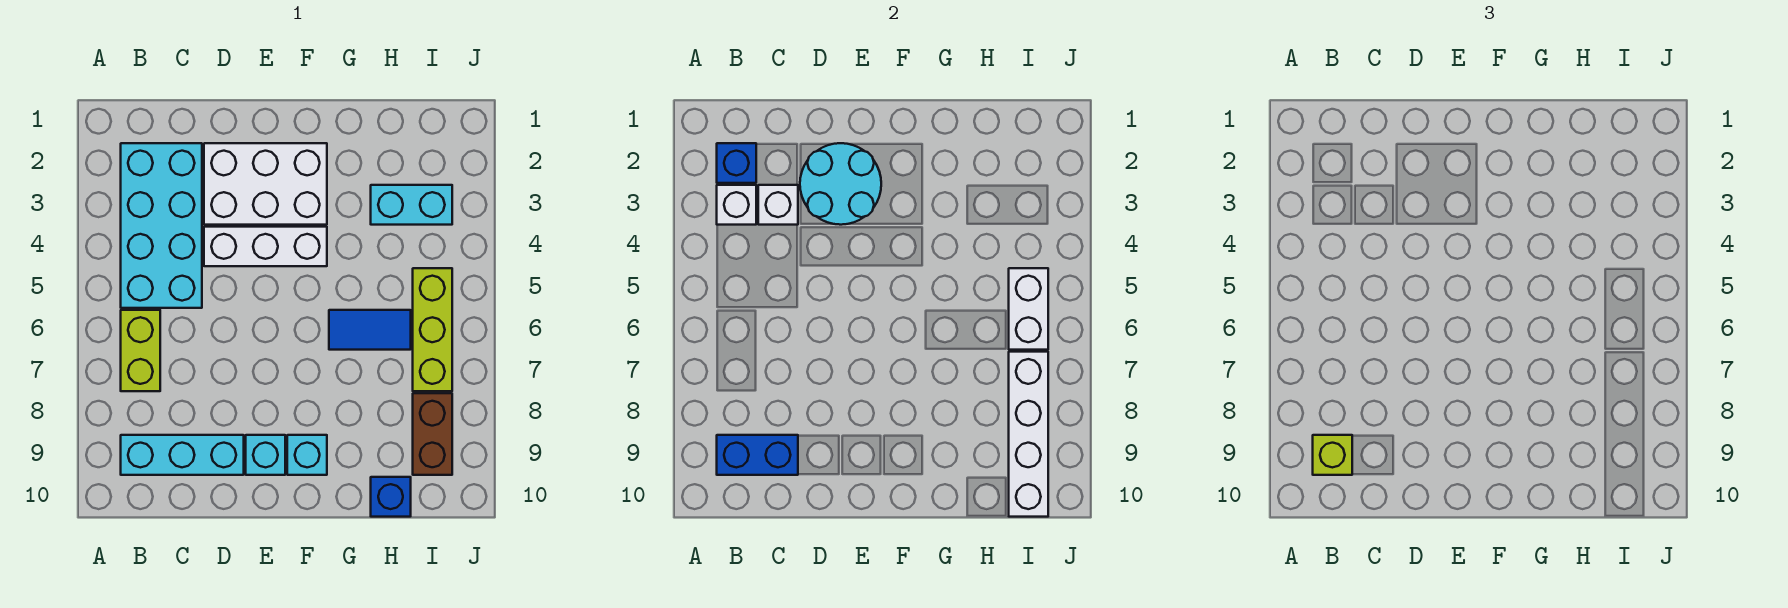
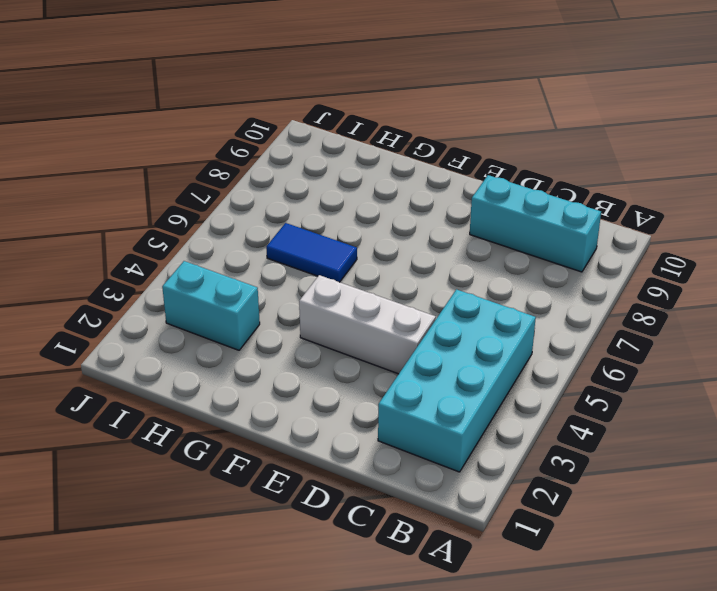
none -> lime 1x2 brick [121,310,160,391]
none -> white 2x3 brick [204,143,327,225]
none -> cyan 1x1 brick [246,435,285,475]

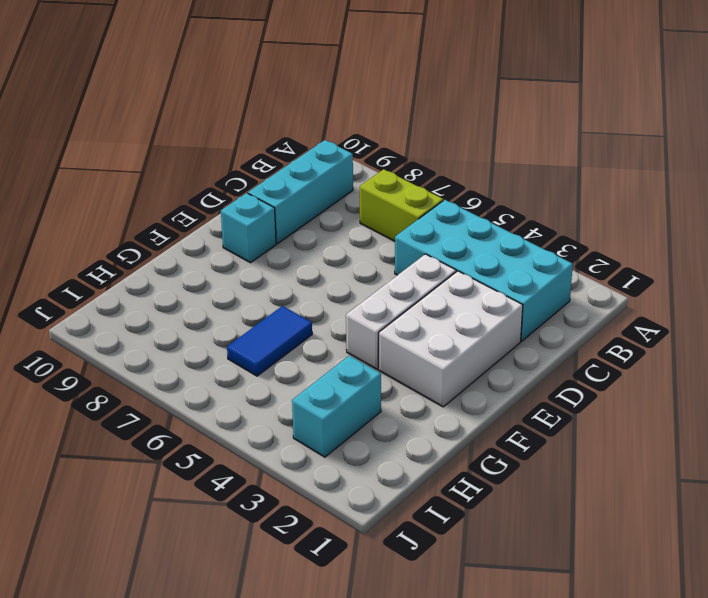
none -> cyan 1x1 brick [287,435,327,475]
none -> blue 1x1 brick [371,477,411,517]
none -> lime 1x3 brick [413,268,452,391]

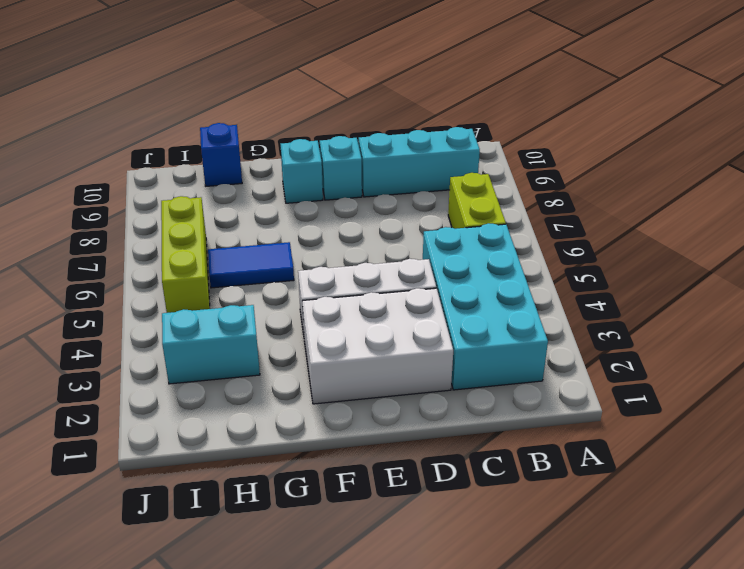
none -> brown 1x2 brick [413,393,452,475]
none -> blue 1x1 brick [717,143,756,183]
none -> white 1x1 brick [717,185,756,225]

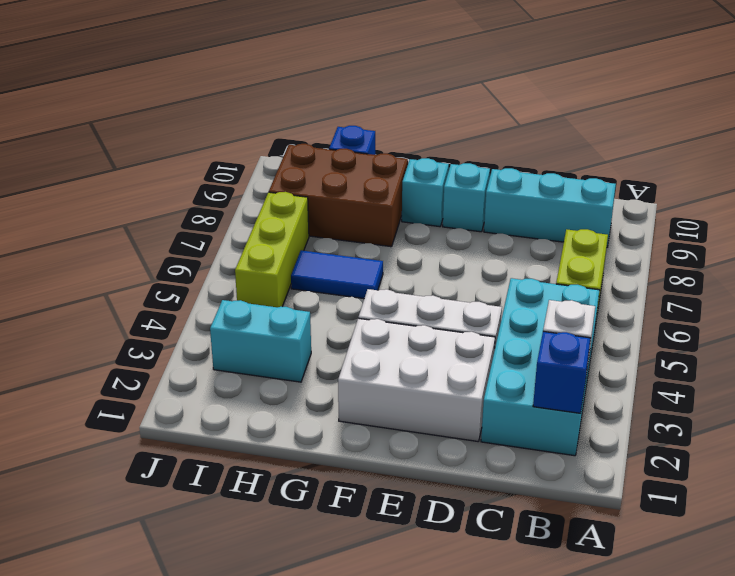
brown 2x3 brick [269,144,408,247] -> brown 1x2 brick [413,393,452,475]
none -> blue 1x2 brick [717,435,798,475]
none -> white 1x1 brick [758,185,798,225]
none -> cyan 2x2 round brick [800,143,881,225]

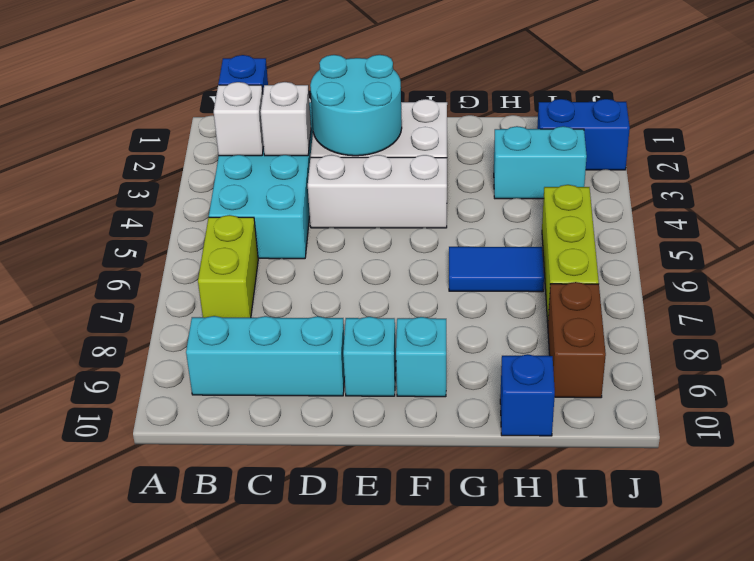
blue 1x2 brick [537,99,630,170] -> blue 1x2 brick moved to [717,435,798,475]
none -> white 1x2 brick [1009,268,1048,350]
none -> white 1x4 brick [1009,352,1048,517]
none -> lime 1x1 brick [1313,435,1352,475]

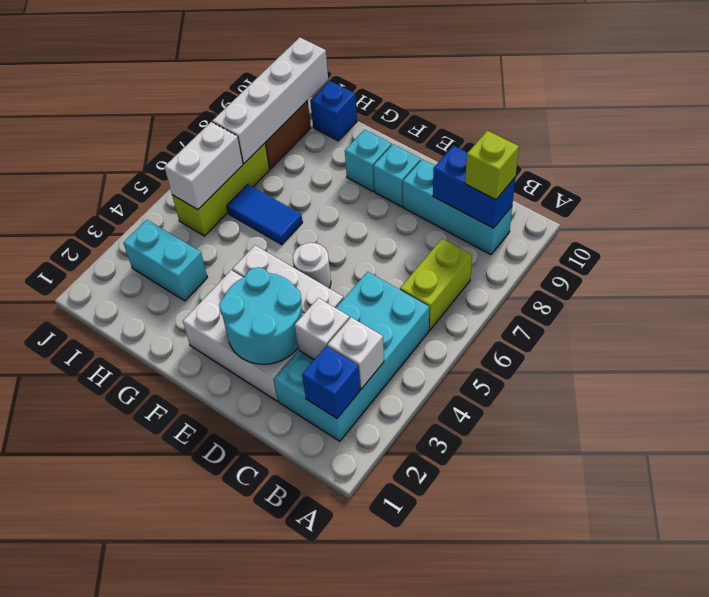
white 1x1 round brick [293,243,331,288] -> none

